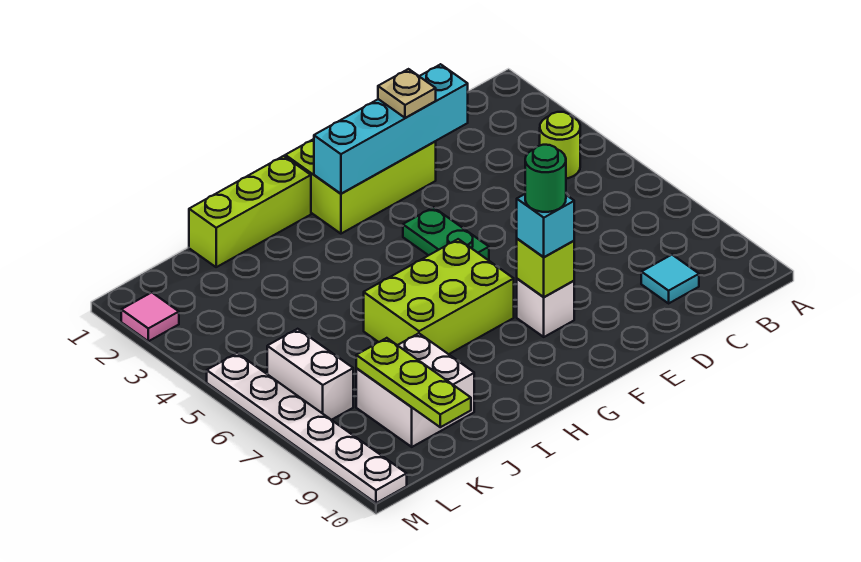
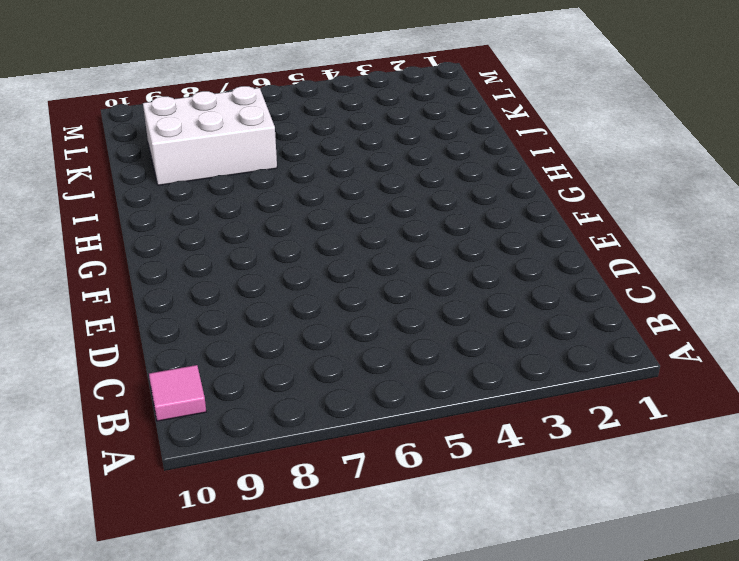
pink 1x1 tile [149,365,206,421] -> pink 1x1 tile moved to [121,292,179,341]
white 2x3 brick [143,86,277,185] -> white 2x2 brick [356,333,474,447]
none -> lime 1x1 round brick [540,112,580,179]
none -> cyan 1x1 tile [641,255,699,303]
none -> lime 2x3 brick [285,139,436,234]

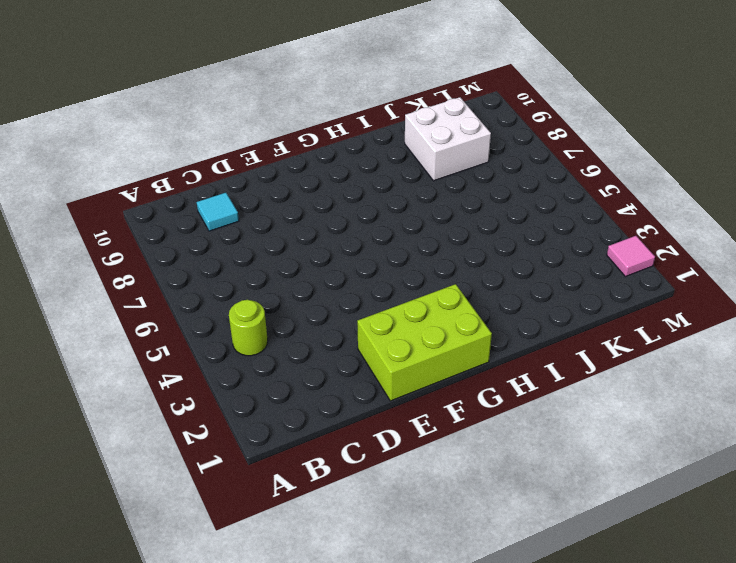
none -> green 1x2 plate [403,207,489,260]
none -> white 1x1 brick [517,279,574,337]
none -> lime 2x3 brick [364,239,514,354]

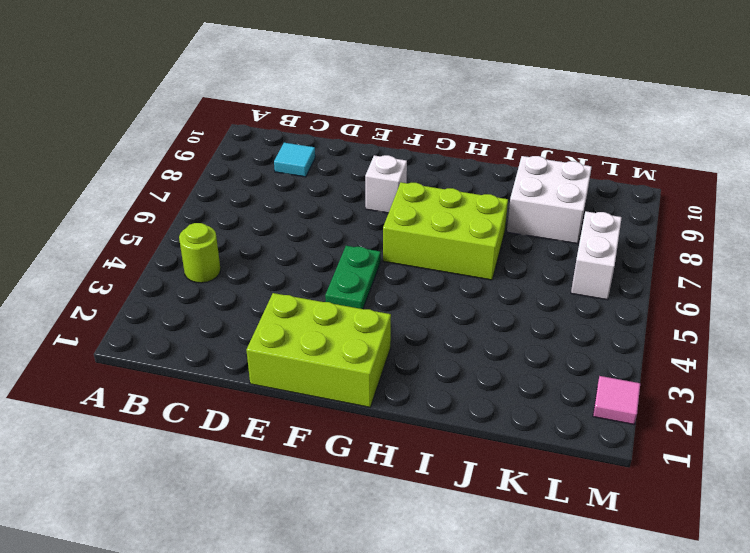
none -> lime 1x3 brick [189,156,311,267]
none -> white 1x6 plate [207,353,407,503]
none -> cyan 1x4 brick [314,64,468,194]

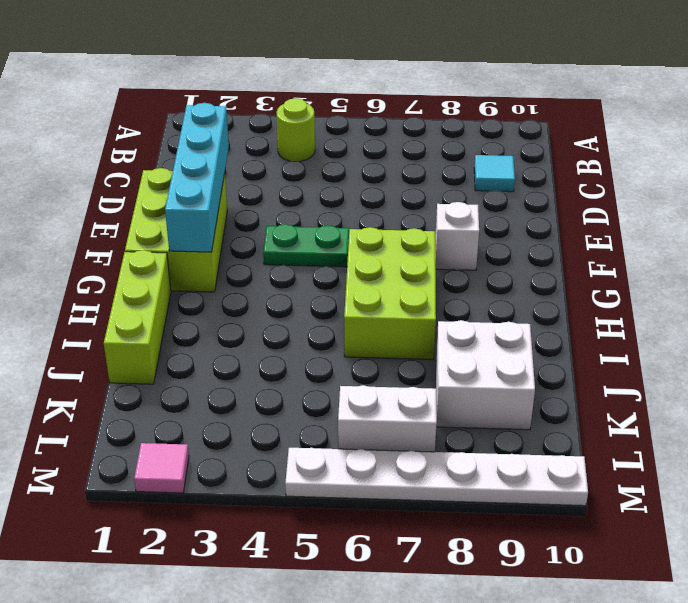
none -> lime 1x1 brick [517,239,574,297]
none -> lime 1x3 plate [356,338,471,427]
none -> tan 1x1 plate [378,69,436,118]

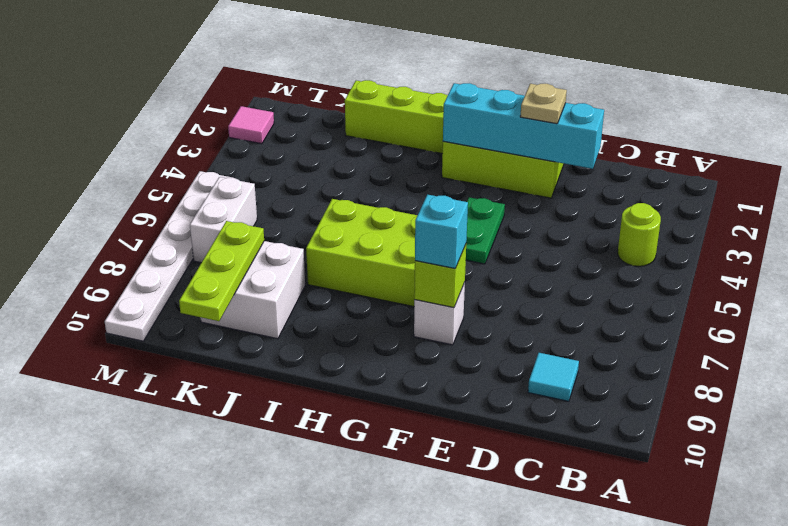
none -> green 1x1 round brick [525,145,566,212]

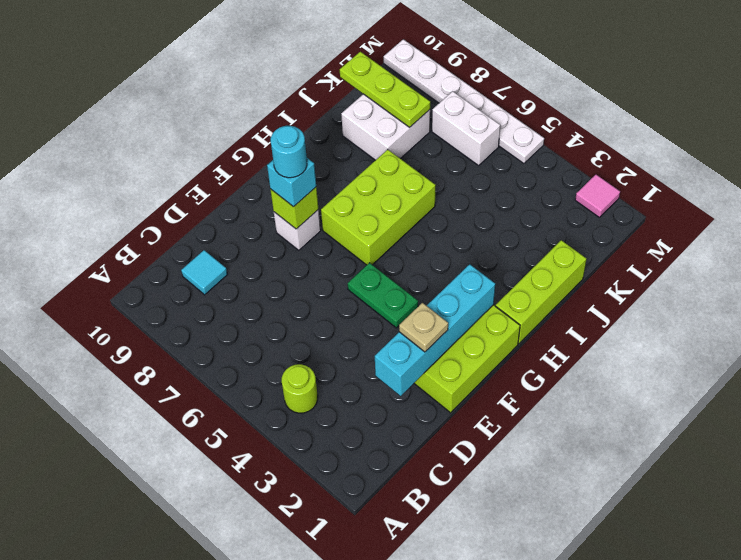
cyan 1x1 round brick [271,126,307,178] -> green 1x1 round brick [525,145,566,212]

